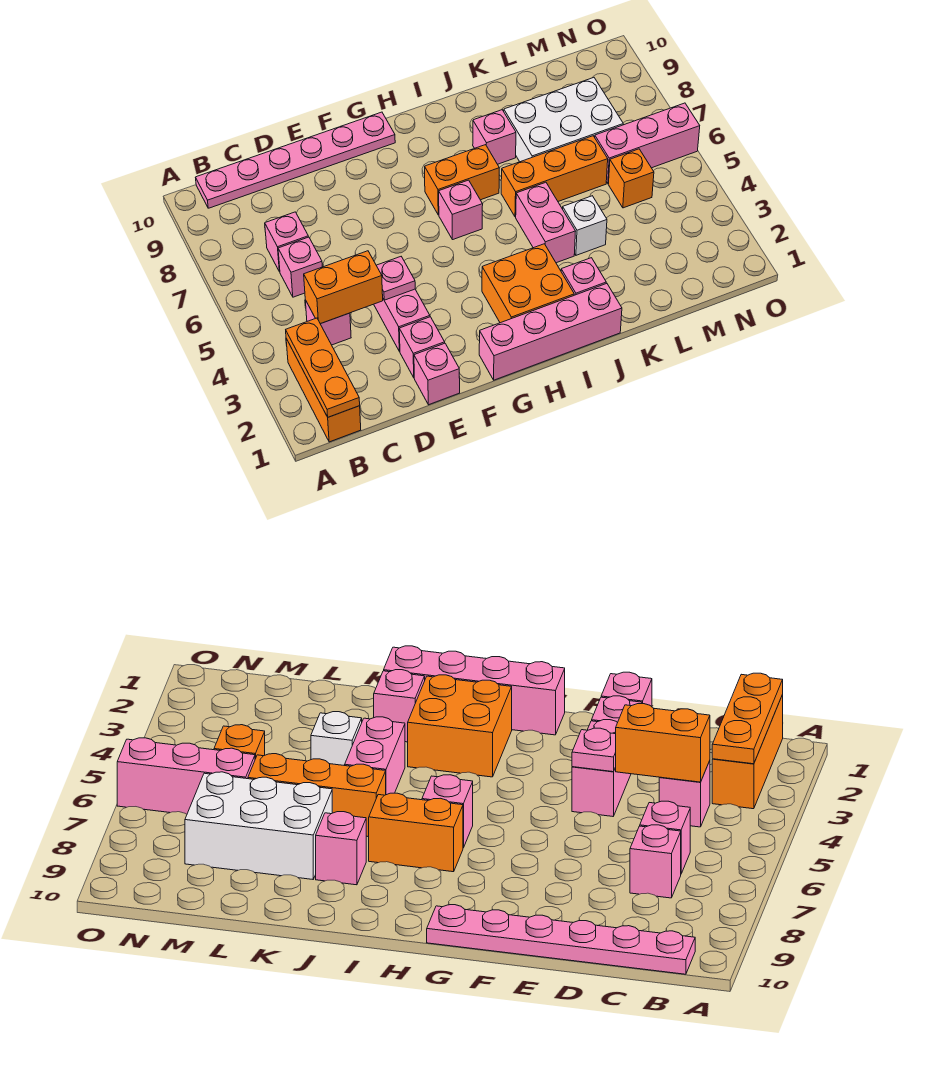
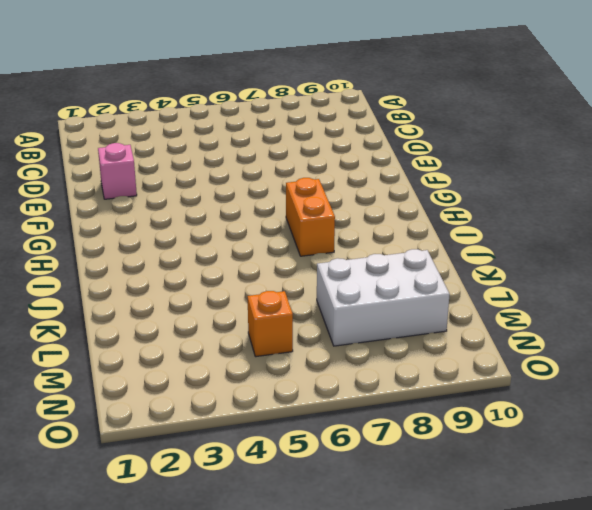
white 2x3 brick [317,249,450,346] -> white 2x3 brick turned to [504,78,623,162]
none -> orange 1x3 brick [286,339,361,442]
none -> pink 1x6 plate [196,112,395,208]
none -> pink 1x1 brick [305,300,351,345]

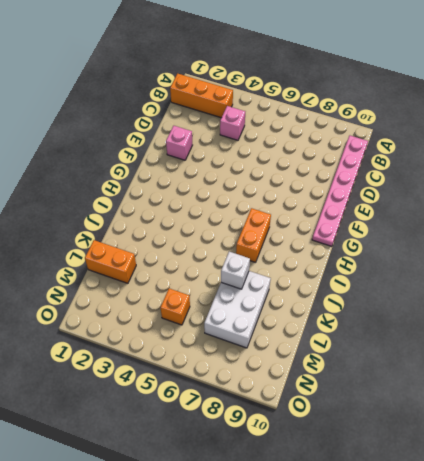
white 1x1 brick [221,252,250,289] -> white 1x1 brick moved to [563,196,607,255]
orange 1x2 brick [85,240,136,283] -> orange 1x2 brick turned to [304,251,383,324]
none -> pink 1x1 brick [278,237,322,297]
none -> pink 1x1 brick [265,212,308,272]
none -> pink 1x1 brick [414,343,460,405]

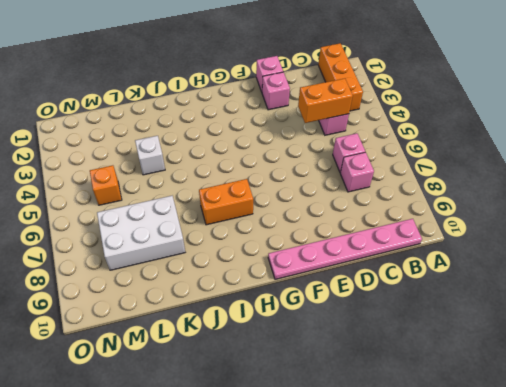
none -> pink 1x2 brick [374,289,430,351]
none -> pink 1x4 brick [479,283,622,380]
none -> orange 2x2 brick [482,244,574,323]

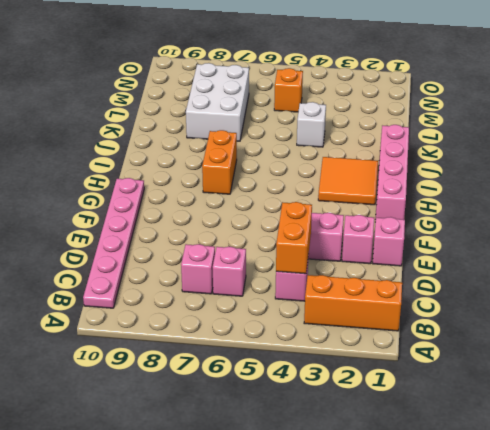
orange 2x2 tile [318,157,378,205] -> orange 2x2 brick [482,244,574,323]
none -> pink 1x1 brick [439,180,483,240]
none -> pink 1x1 brick [561,258,606,295]
none -> pink 1x2 brick [516,182,576,263]

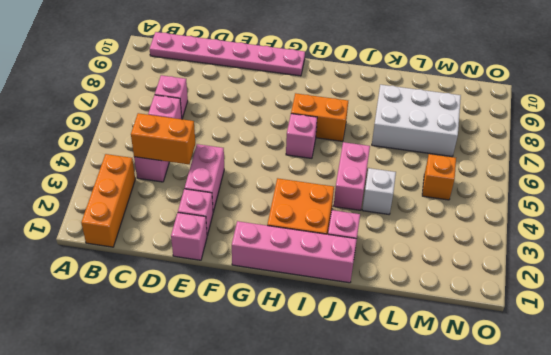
none -> orange 1x3 brick [501,136,608,217]
none -> pink 1x1 brick [473,110,516,164]
none -> pink 1x3 brick [595,103,700,183]

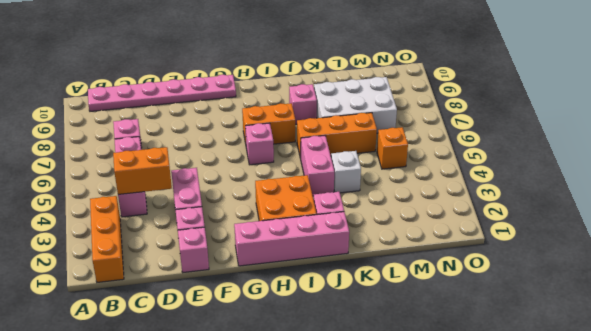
none -> pink 1x3 brick [595,103,700,183]
none -> orange 1x3 plate [286,318,360,417]
none -> pink 1x1 plate [376,257,415,300]

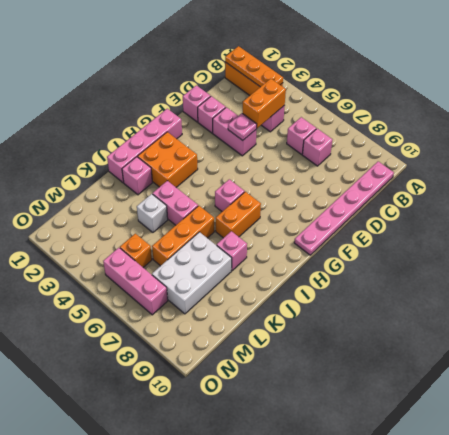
pink 1x3 brick [103,248,168,315] -> pink 1x3 brick turned to [595,103,700,183]

